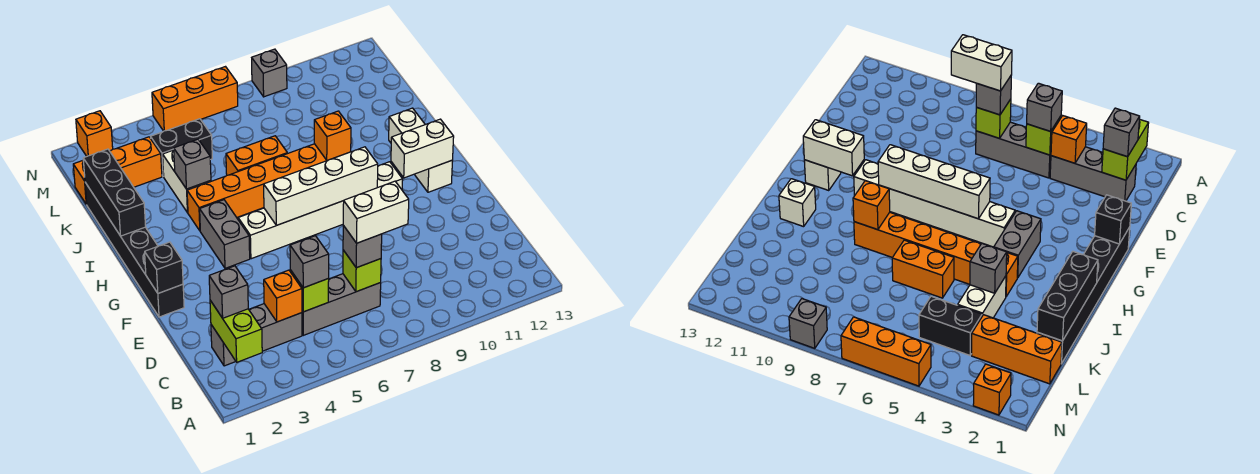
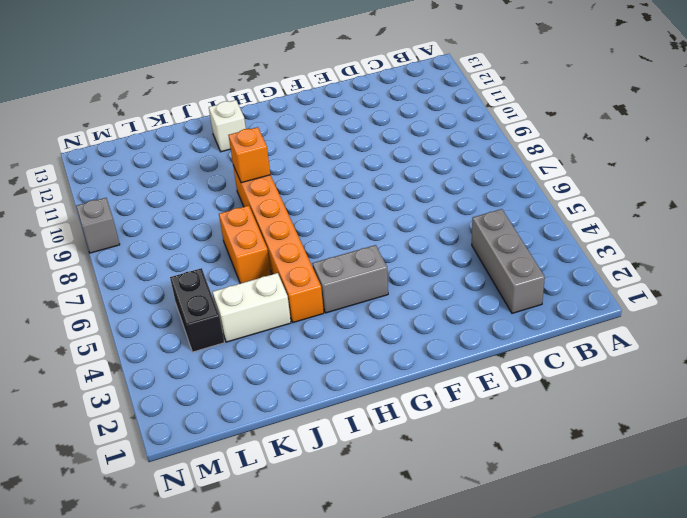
none -> grey 1x3 brick [302,274,381,335]
none -> black 1x6 brick [85,183,184,317]
none -> white 1x6 brick [238,162,403,259]

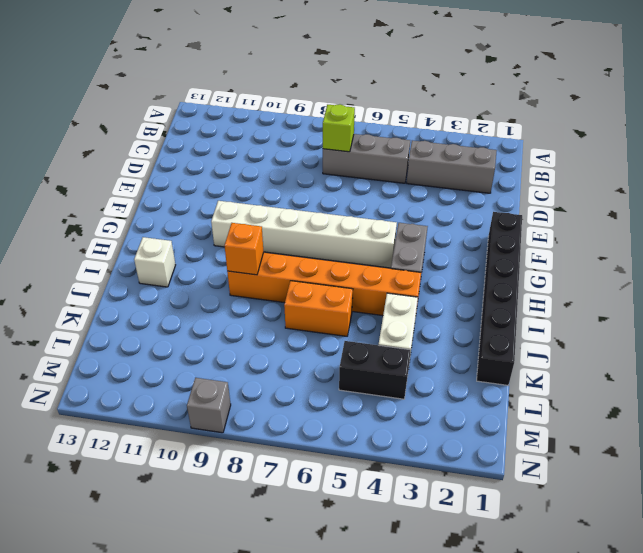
none -> white 1x1 brick [415,160,452,192]
none -> orange 1x3 brick [73,137,162,204]
none -> orange 1x1 brick [76,111,113,156]

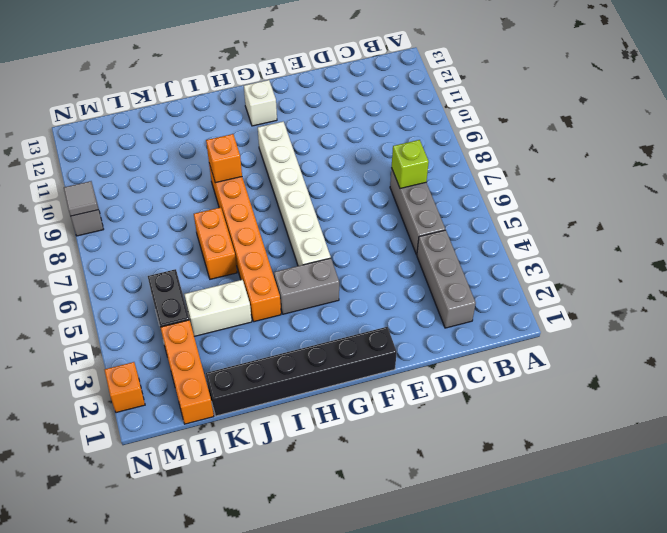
grey 1x1 tile [64,181,98,216] -> none
none -> white 1x1 brick [389,108,425,143]
none -> orange 1x3 brick [152,67,238,131]
none -> lime 1x2 brick [210,300,262,362]

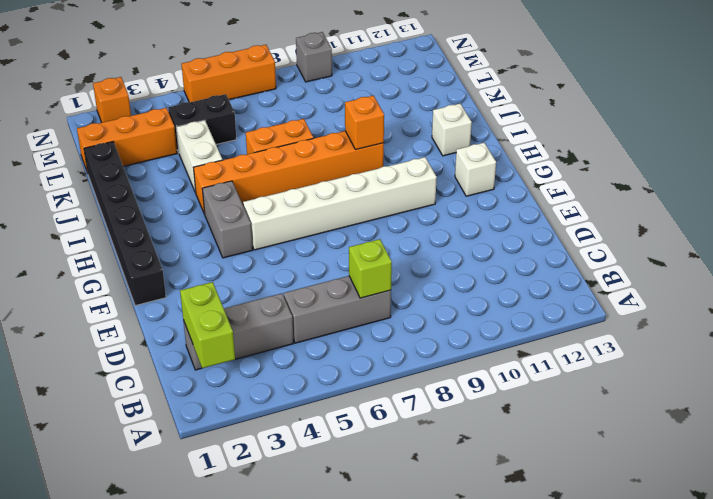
none -> orange 1x1 brick [264,270,302,322]
none -> lime 1x1 brick [290,270,329,312]
none -> black 1x1 brick [145,242,183,293]

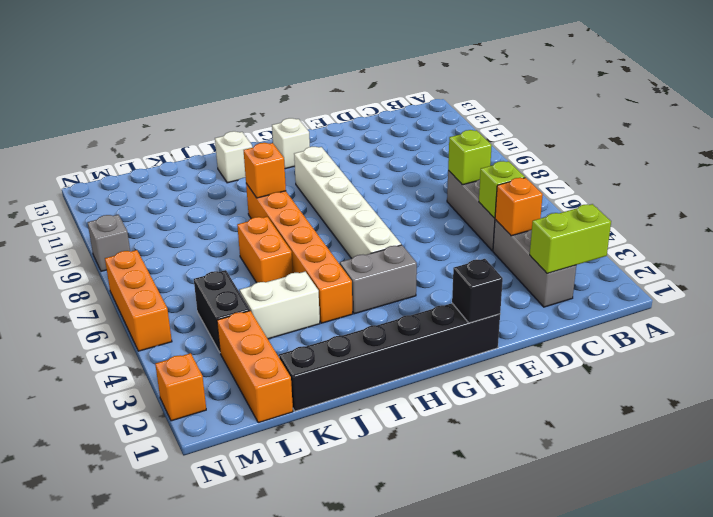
none -> white 1x4 brick [264,147,378,225]
none -> white 1x2 brick [391,119,454,178]
none -> black 1x3 brick [83,149,146,236]

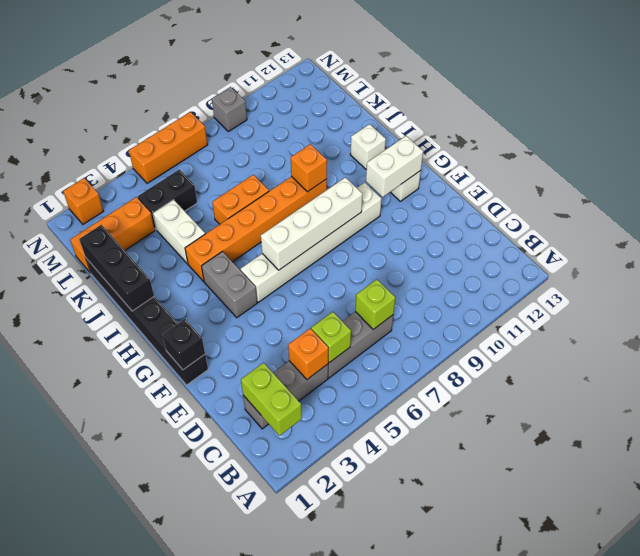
none -> grey 1x1 brick [174,139,211,189]
none -> grey 1x1 brick [209,266,248,318]
none -> grey 1x1 brick [290,236,329,288]

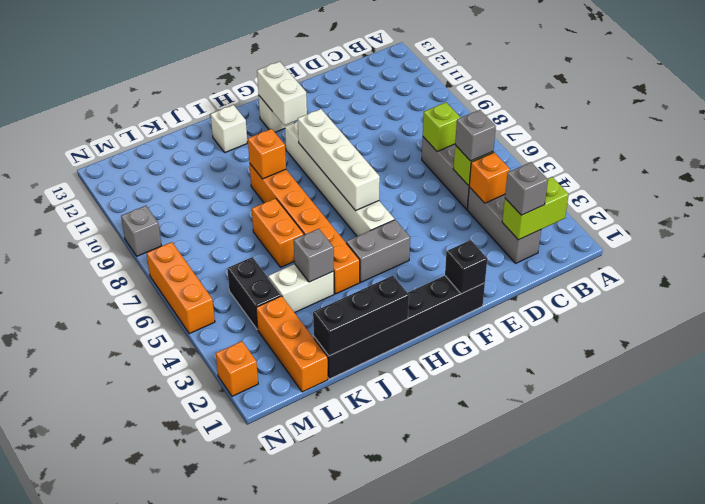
none -> grey 1x1 brick [343,226,382,268]
none -> white 1x2 brick [343,181,409,243]

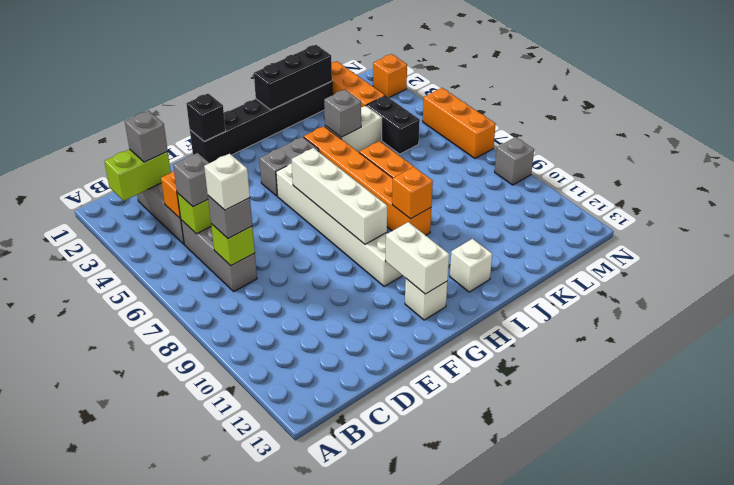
white 1x1 brick [204,154,250,210] -> white 1x2 brick [343,181,409,243]

